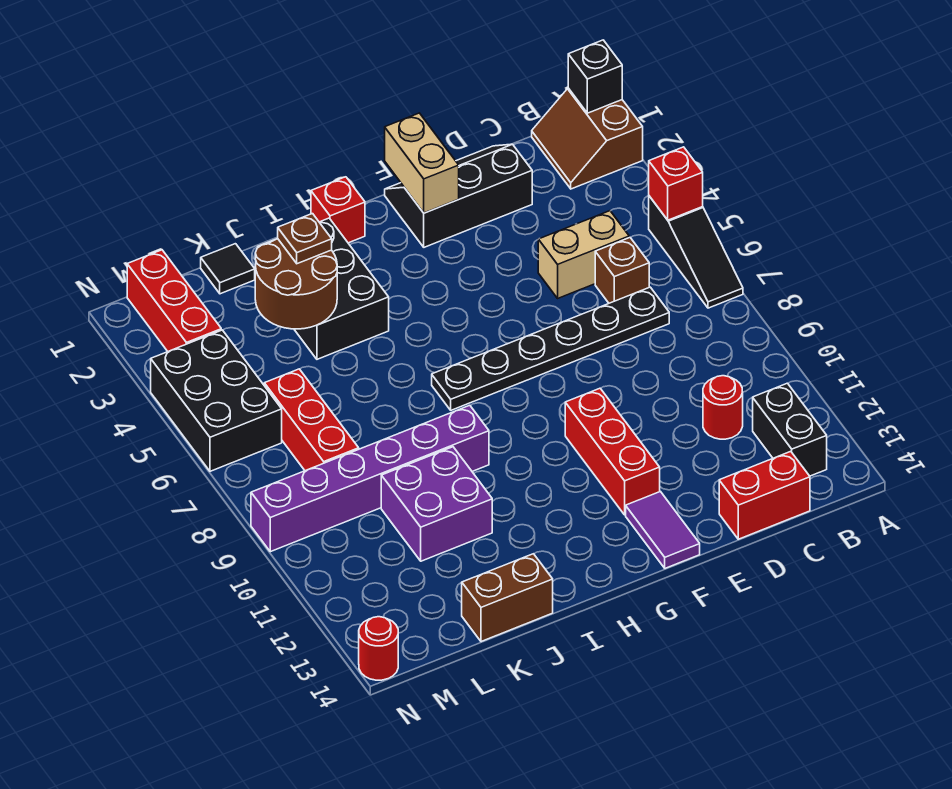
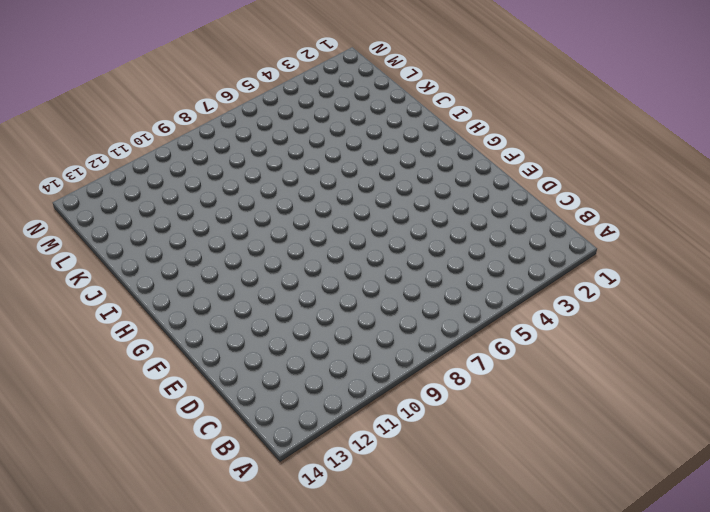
none -> brown 2x2 slope [532,88,643,189]
none -> black 1x3 slope [649,196,743,308]
none -> black 1x2 brick [753,383,827,476]

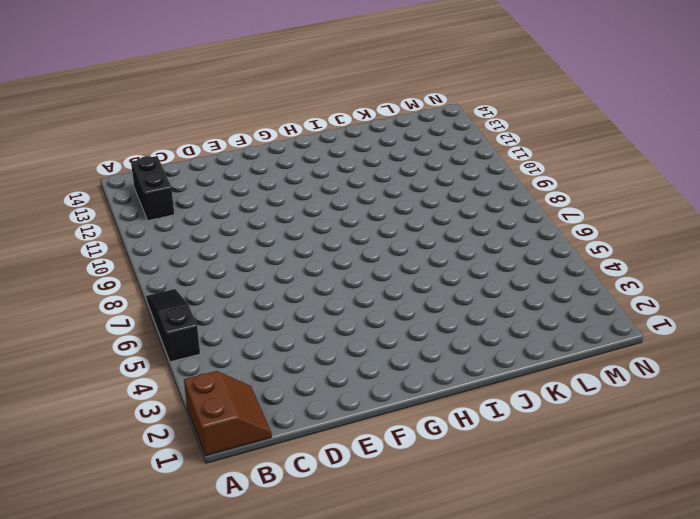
none -> tan 1x2 brick [538,211,629,298]
none -> brown 1x1 brick [595,237,649,303]
none -> black 1x6 plate [432,287,669,410]

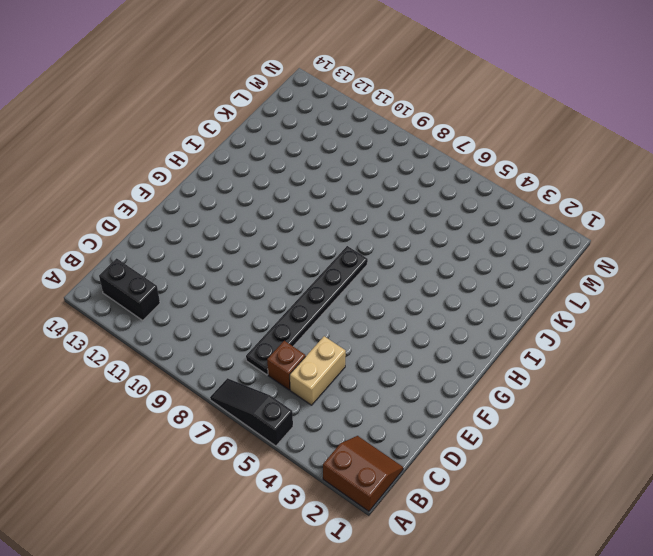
none -> red 1x1 round brick [703,376,743,439]
none -> red 1x2 brick [719,451,810,539]
none -> black 2x3 slope [385,144,532,247]

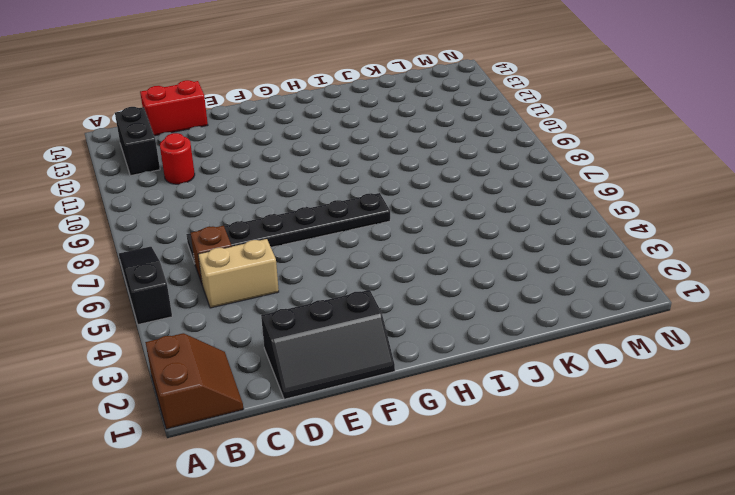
none -> red 1x3 brick [565,388,660,515]
none -> purple 1x2 tile [626,492,700,568]
none -> red 1x1 brick [311,177,365,243]

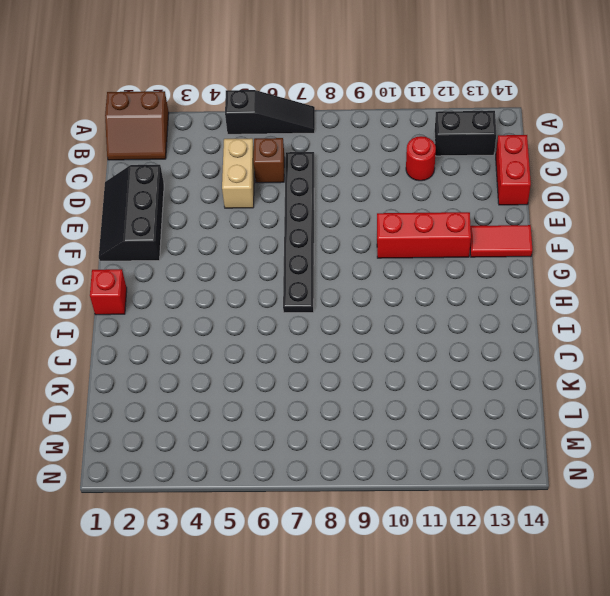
red 1x2 tile [470,225,532,257] -> purple 1x2 tile [626,492,700,568]
none -> black 2x3 brick [258,218,389,359]
none -> purple 1x6 brick [251,405,489,552]
none -> purple 2x2 brick [381,447,492,561]

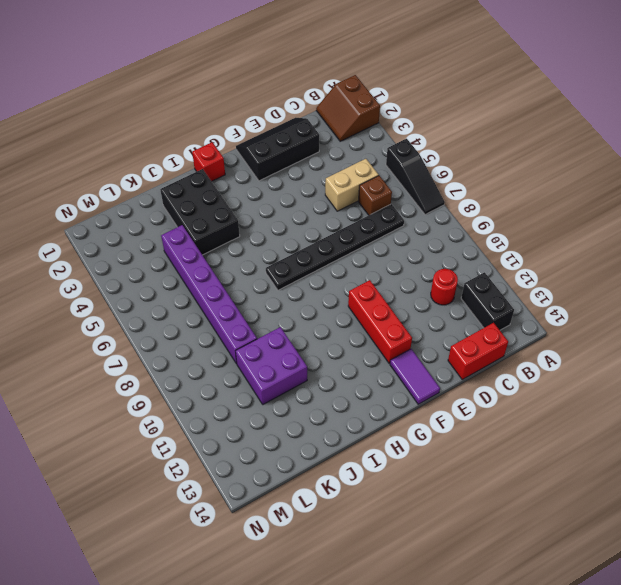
purple 1x6 brick [161,225,257,364] -> purple 1x6 brick turned to [251,405,489,552]
none -> brown 1x2 brick [462,554,553,642]
none -> black 1x1 tile [201,244,255,294]
none -> red 1x3 brick [264,369,359,471]

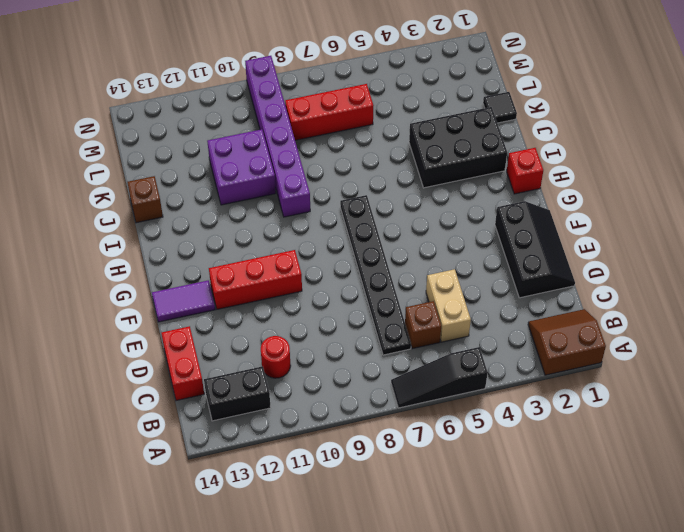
brown 1x1 brick [128,176,163,223] -> brown 1x2 brick [462,554,553,642]
none -> red 1x3 brick [127,250,221,351]
none -> black 2x3 brick [151,330,282,471]
none -> red 1x1 round brick [359,617,398,680]

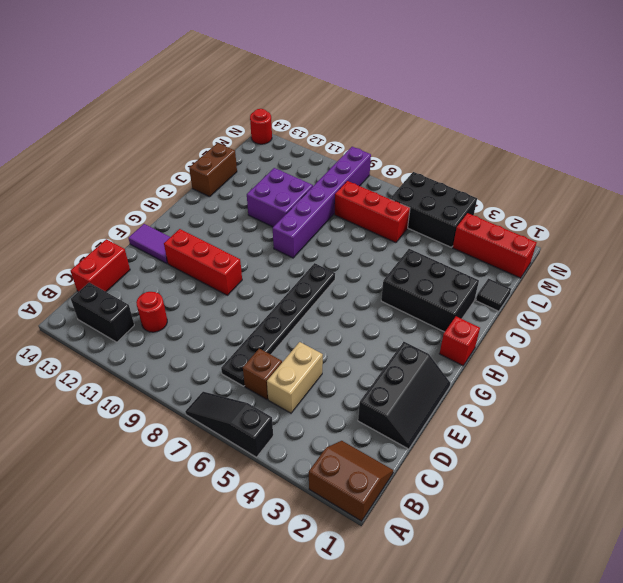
none -> black 1x1 brick [568,40,622,113]
none -> red 1x1 brick [649,147,703,220]
none -> tan 1x2 brick [385,113,459,213]

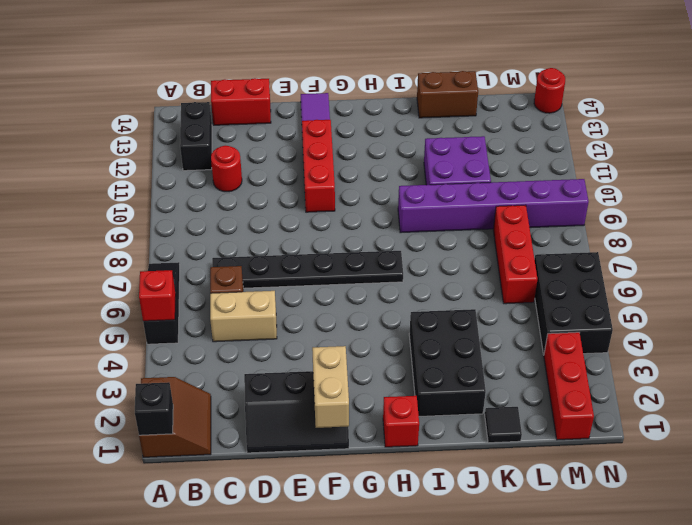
none -> brown 2x2 round brick [255,239,337,329]
none -> brown 1x1 plate [278,214,332,264]

